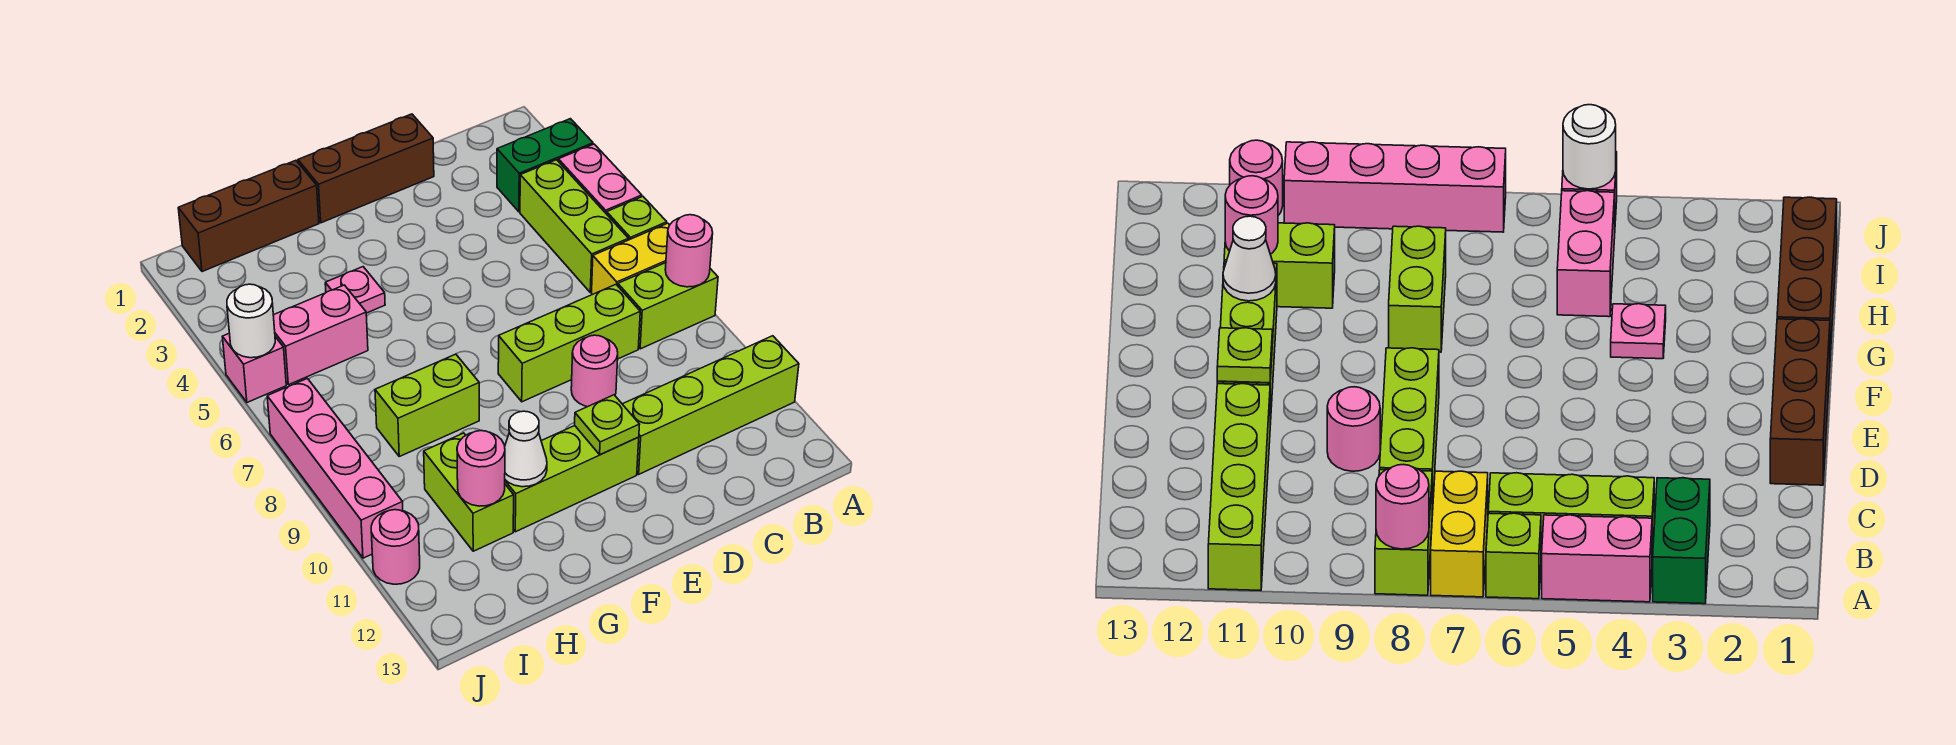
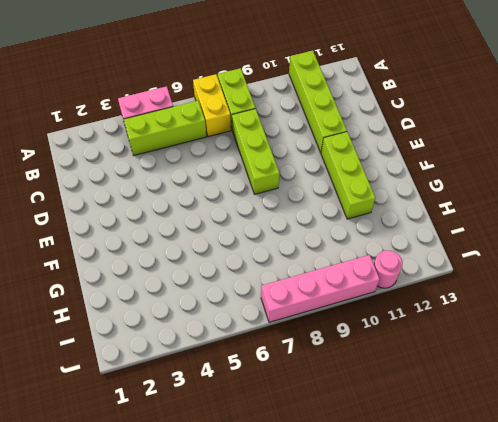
none -> green 1x2 brick [497,119,593,212]
none -> lime 1x1 brick [607,196,667,240]
none -> brown 1x3 brick [298,114,434,223]

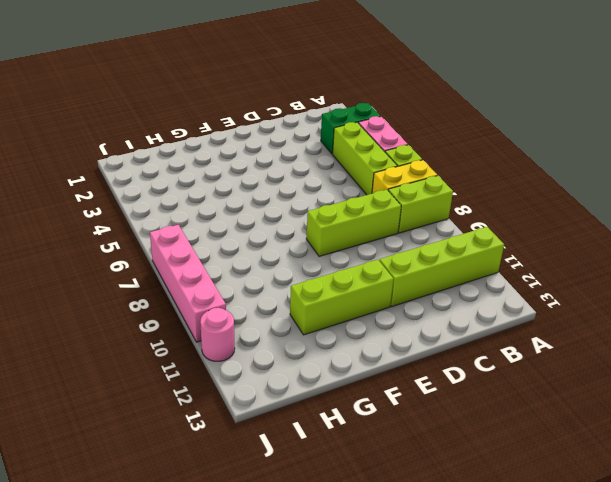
none -> brown 1x3 brick [298,114,434,223]
none -> pink 1x1 round brick [571,335,618,407]
none -> brown 1x3 brick [178,160,319,272]

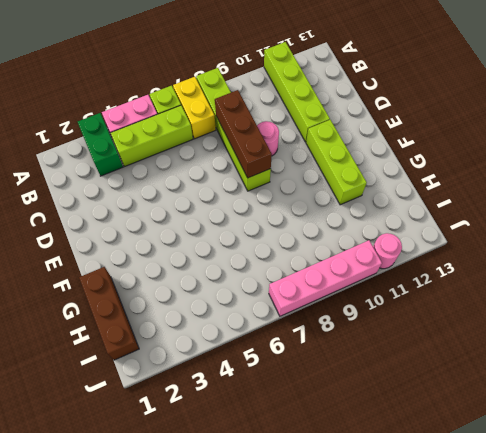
brown 1x3 brick [215,90,272,178] -> brown 1x3 brick moved to [298,114,434,223]
none -> pink 1x1 plate [325,267,385,313]
none -> lime 1x2 brick [375,354,479,456]
none -> pink 1x2 brick [273,285,368,385]

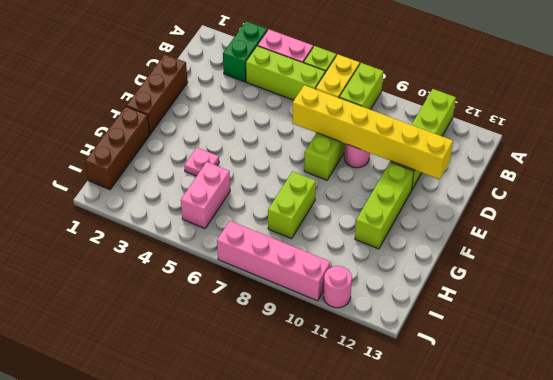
yellow 1x6 brick [292,85,453,179] -> none
none -> lime 1x2 brick [424,433,514,551]
none -> pink 1x1 brick [222,333,286,402]
none -> pink 1x1 round brick [665,215,713,287]

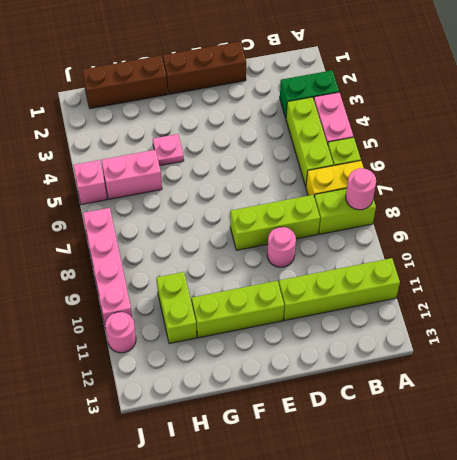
none -> lime 1x2 brick [375,354,479,456]
none -> lime 1x1 plate [575,395,640,454]
none -> white 1x1 cone [505,411,547,487]

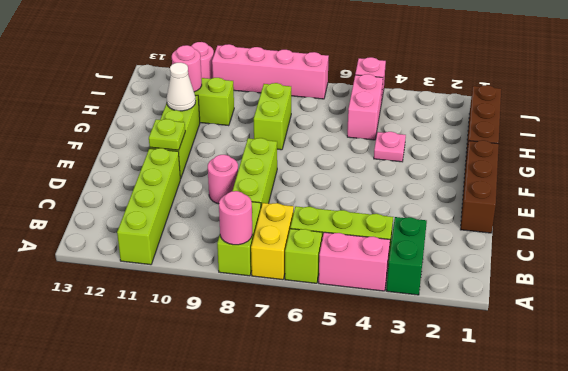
none -> white 1x1 round brick [227,284,275,358]

